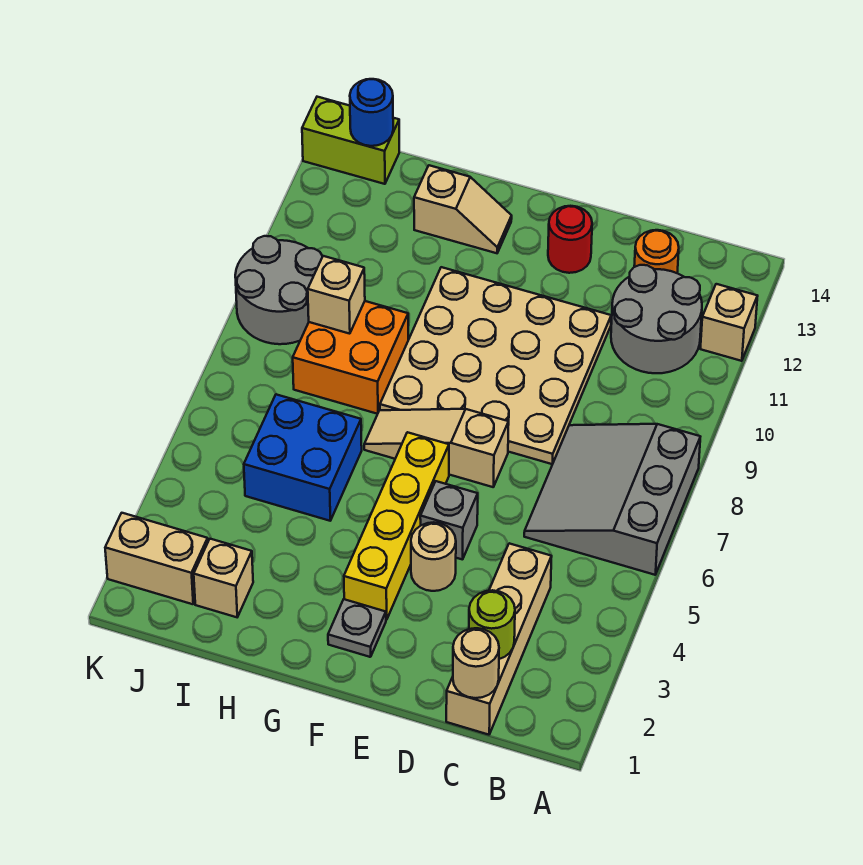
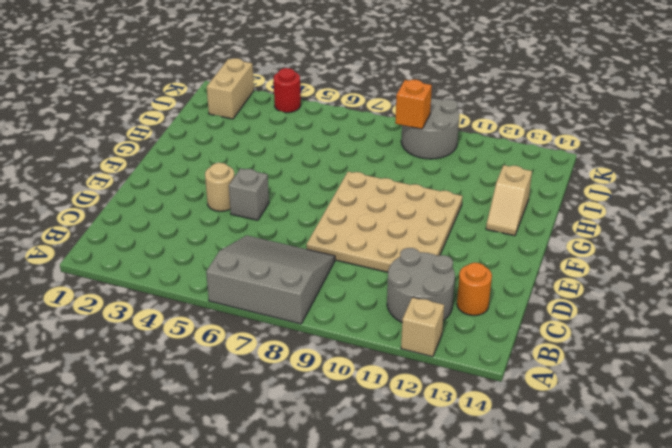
orange 1x1 brick [395,80,432,129] -> none
red 1x1 round brick [274,68,301,113] -> red 1x1 round brick moved to [548,206,592,273]
none -> tan 1x4 brick [446,543,552,735]
none -> tan 1x3 slope [364,409,509,487]
none -> grey 1x1 plate [328,599,386,657]

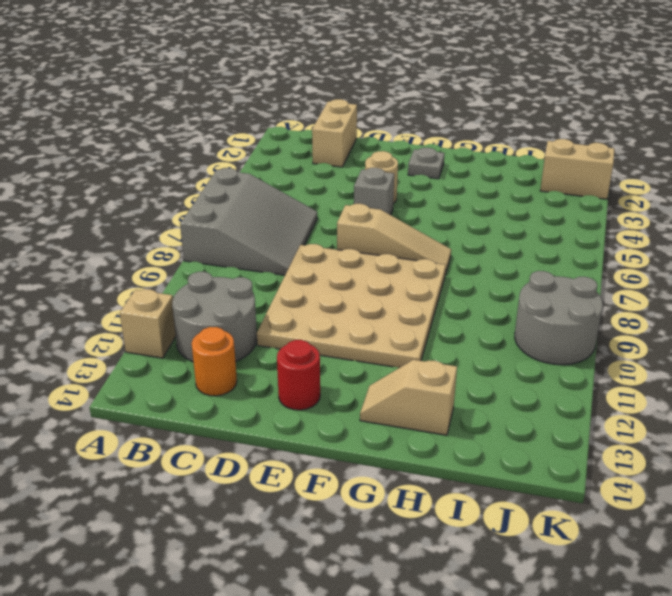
tan 1x2 brick [312,99,357,167] -> tan 1x4 brick [446,543,552,735]
none -> yellow 1x4 brick [344,432,449,620]
none -> blue 2x2 brick [244,394,362,521]
none -> orange 2x2 brick [293,301,408,414]

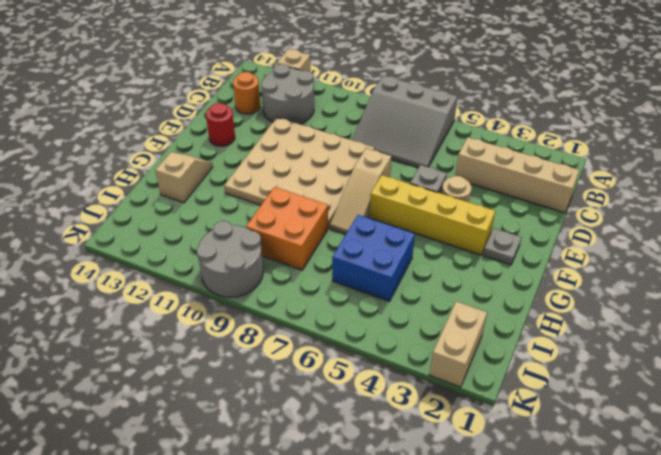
none -> tan 1x1 brick [194,539,253,617]
none -> lime 1x2 brick [302,97,399,184]
none -> tan 1x1 round brick [453,628,499,698]

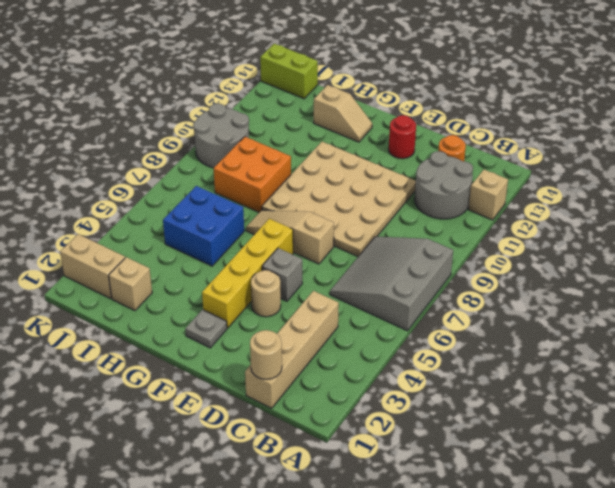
none -> lime 1x1 round brick [469,590,515,659]
none -> tan 1x1 brick [308,256,365,334]
none -> blue 1x1 round brick [350,79,393,146]

